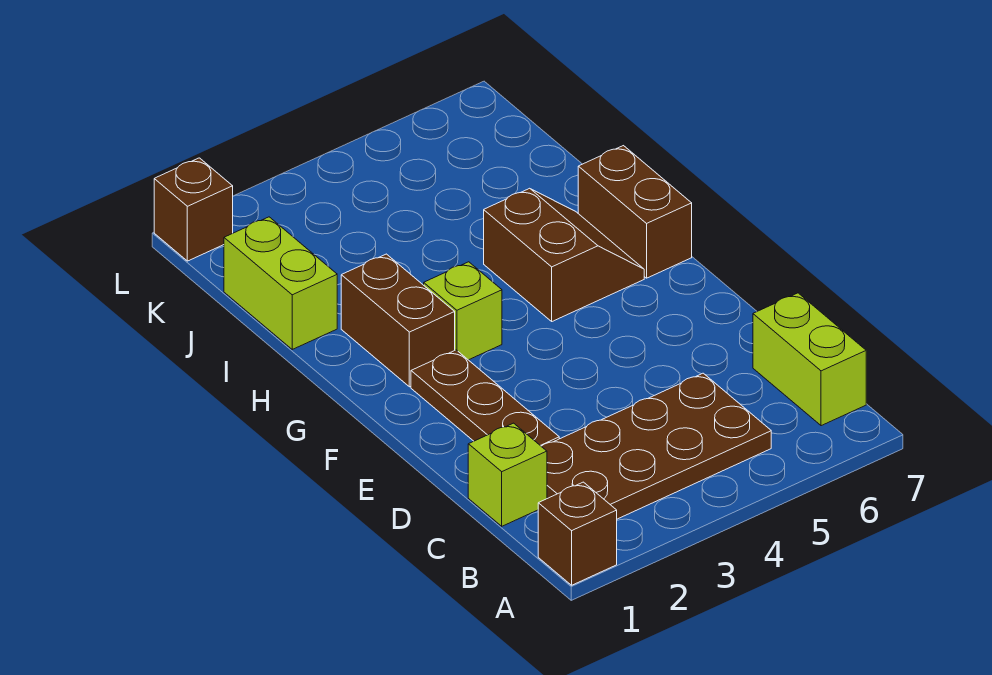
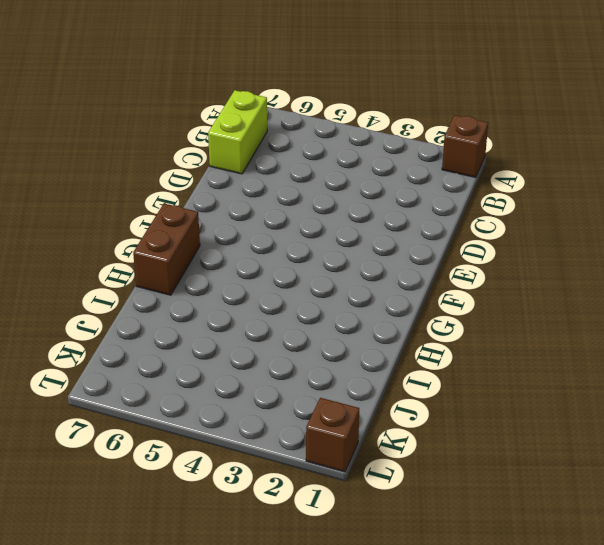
none -> brown 2x4 plate [541,373,771,519]
none -> lime 1x1 brick [468,423,547,526]

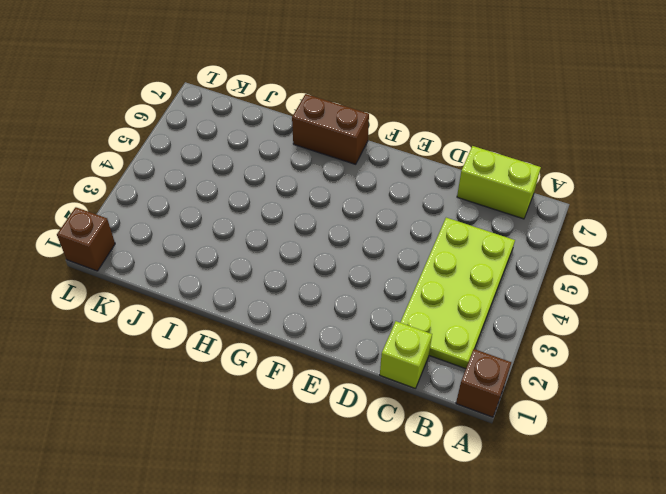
lime 2x4 plate [400,218,515,369] -> brown 2x4 plate [541,373,771,519]
none -> brown 1x3 plate [411,350,559,446]
none -> brown 1x2 brick [341,254,455,387]

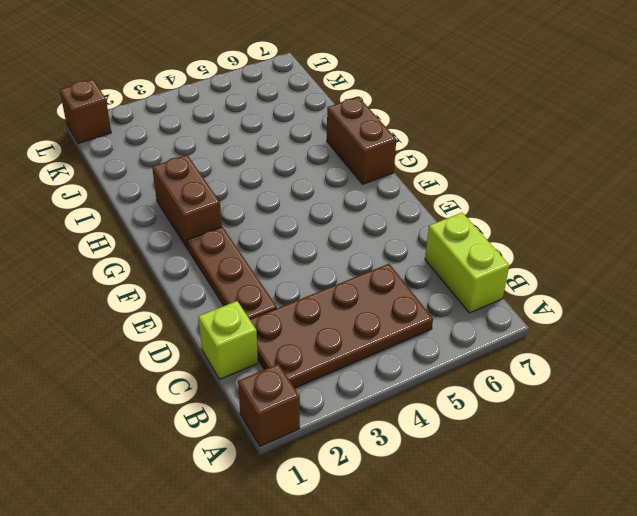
none -> lime 1x1 brick [424,262,502,360]
none -> brown 2x2 slope [484,188,644,321]

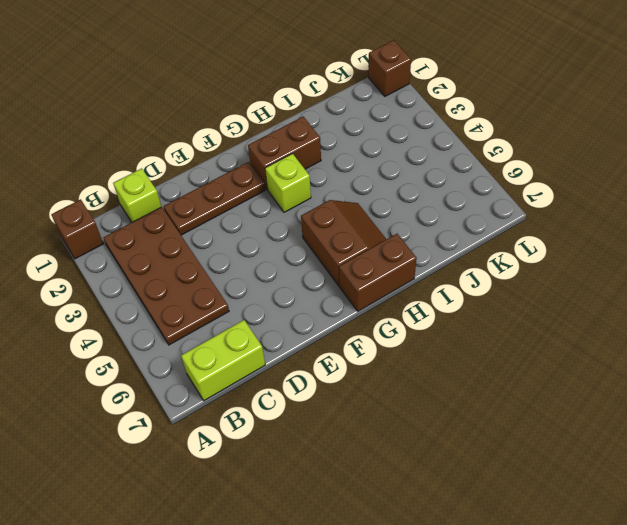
brown 2x2 slope [301,200,386,286] -> brown 2x2 slope turned to [484,188,644,321]
none -> lime 1x2 brick [224,217,337,349]

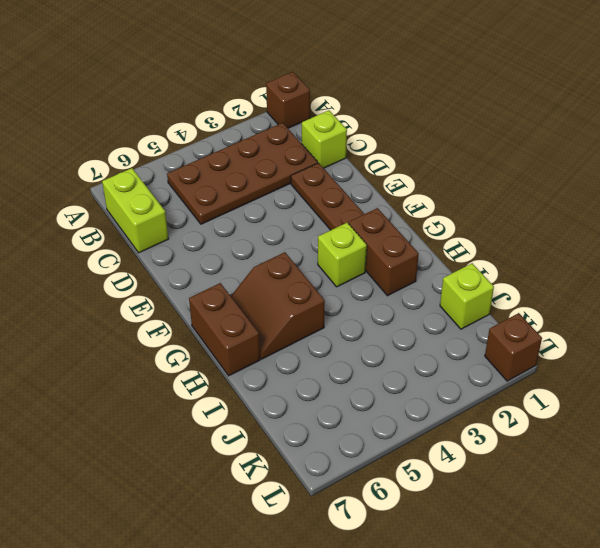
lime 1x1 brick [440,263,494,329] -> lime 1x2 brick [224,217,337,349]

